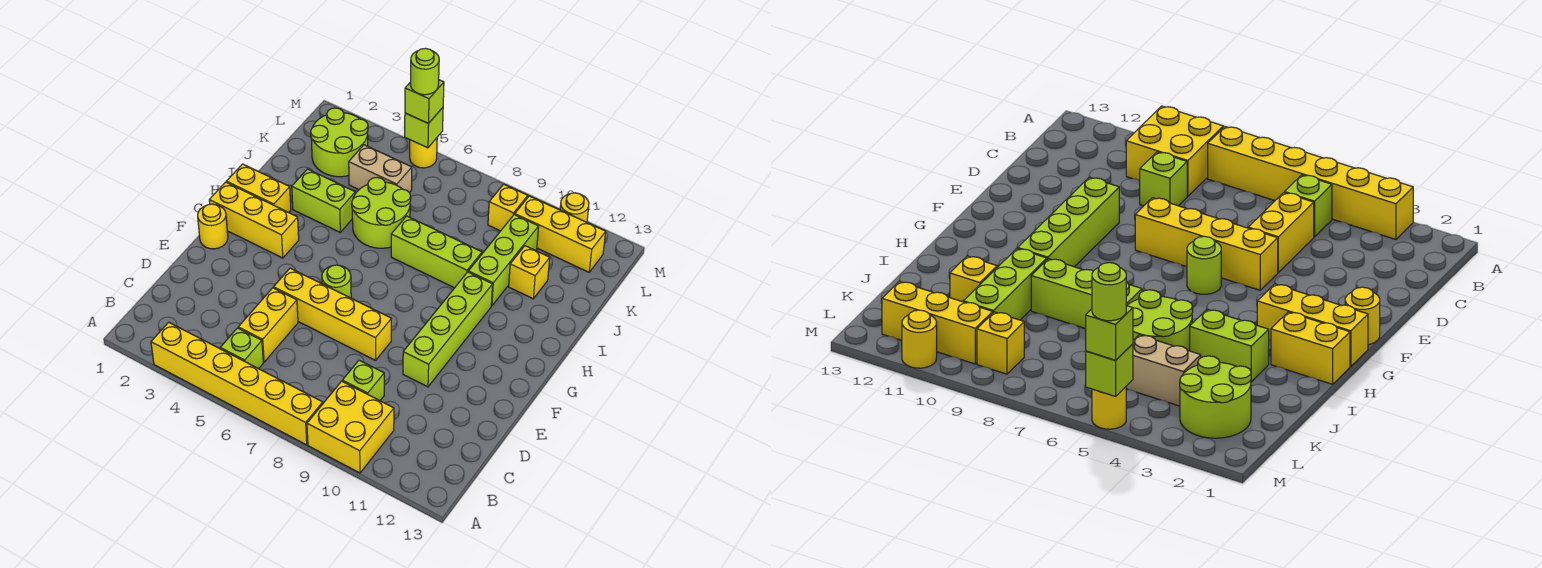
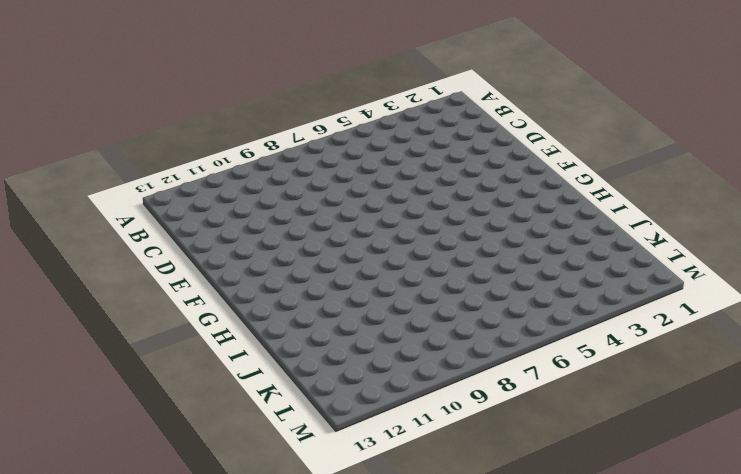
none -> yellow 1x6 brick [151,322,323,445]
none -> yellow 2x2 brick [307,381,394,473]
none -> lime 1x1 brick [220,328,263,369]

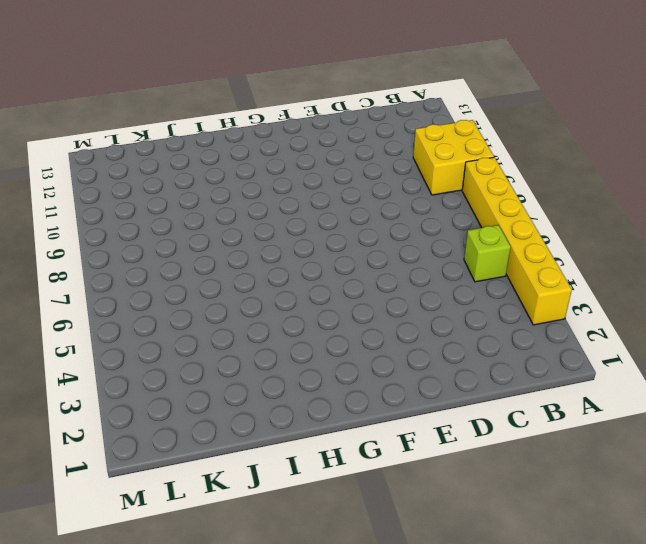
none -> yellow 1x2 brick [238,288,298,362]
none -> lime 1x1 brick [342,360,384,401]
none -> yellow 1x4 brick [274,268,391,360]

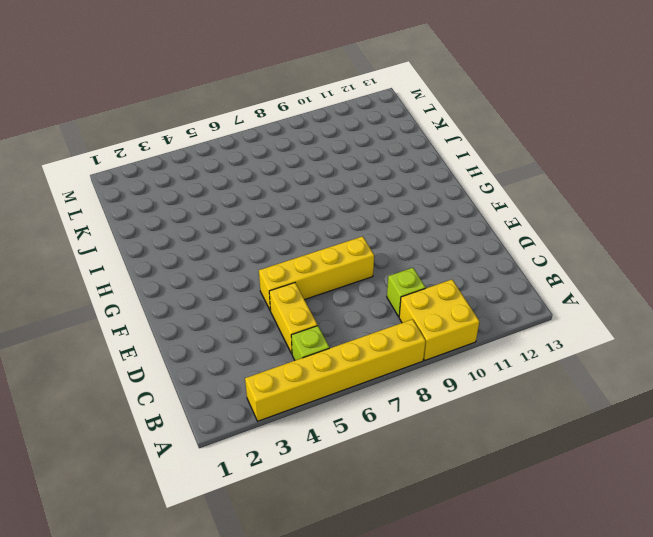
none -> lime 1x4 brick [403,272,493,387]
none -> yellow 1x1 round brick [198,204,228,249]
none -> lime 1x1 round brick [322,265,351,298]

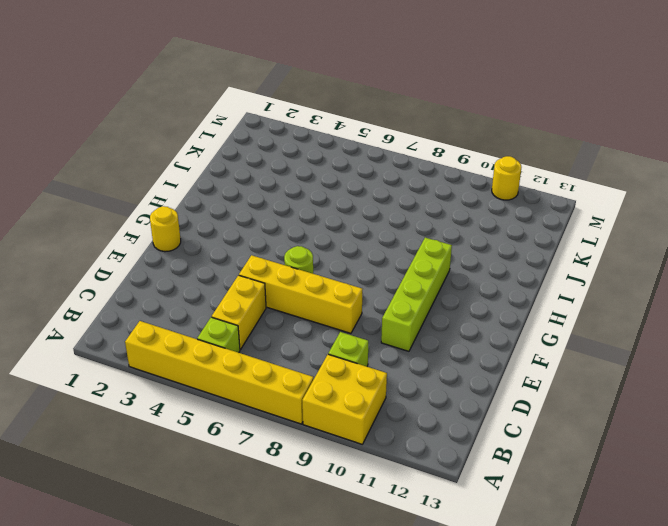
none -> yellow 1x3 brick [209,182,299,258]
none -> yellow 1x2 brick [226,164,291,213]
none -> lime 1x2 brick [292,169,355,232]

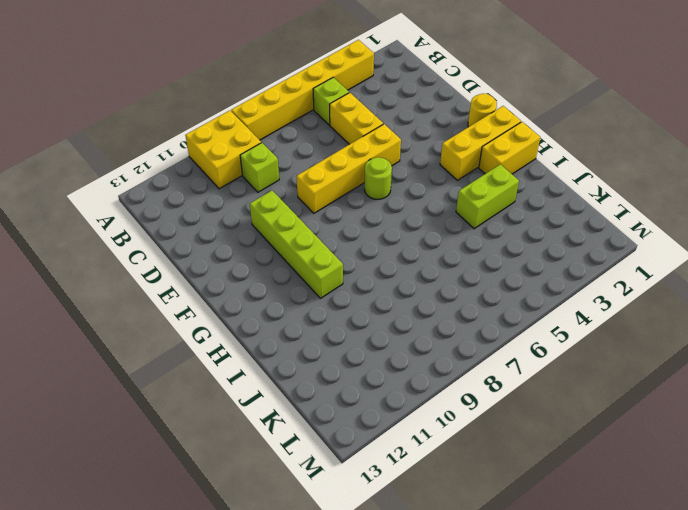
none -> lime 2x2 round brick [352,178,411,248]
none -> lime 1x3 brick [391,216,482,288]
none -> lime 1x3 brick [468,215,539,306]

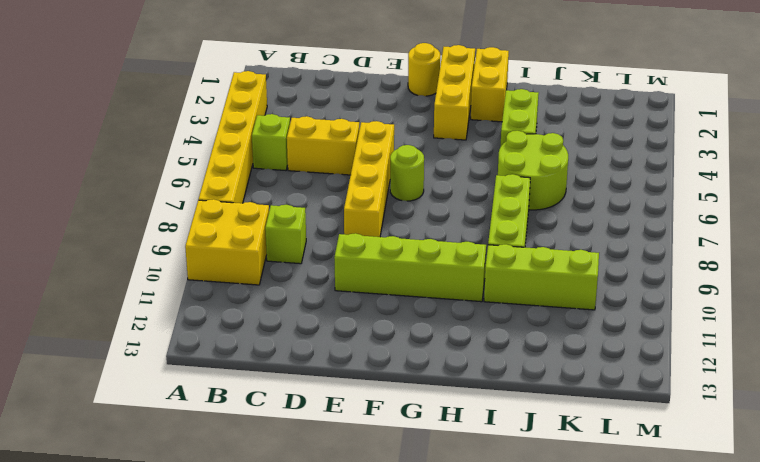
none -> yellow 1x1 brick [509,246,550,299]
none -> lime 2x2 round brick [311,108,368,177]
none -> tan 1x2 brick [349,145,412,193]

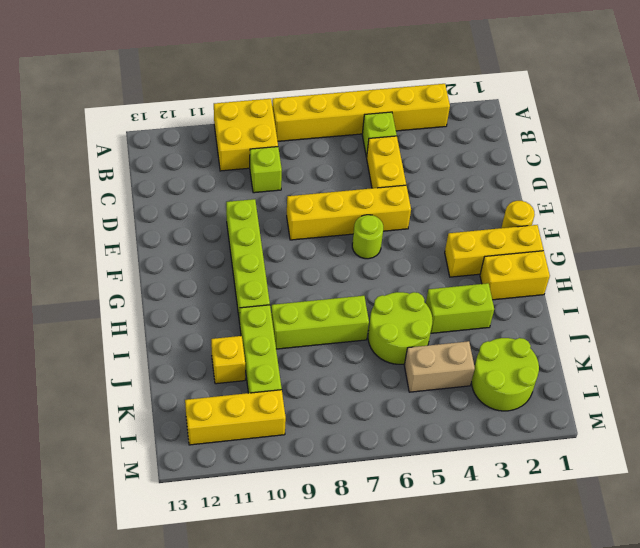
none -> yellow 1x1 brick [488,184,528,231]
none -> yellow 1x1 round brick [410,138,437,168]
none -> yellow 1x1 round brick [560,193,589,222]

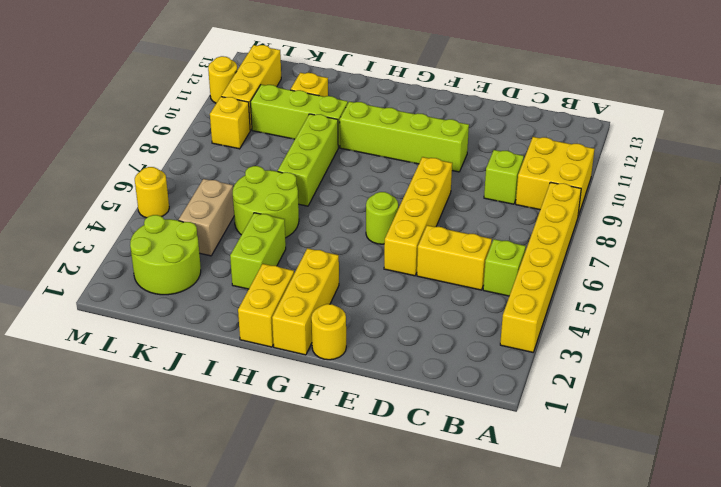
none -> lime 1x1 brick [405,108,443,148]
none -> lime 1x1 brick [405,80,444,124]
none -> lime 1x1 round brick [410,48,439,95]

